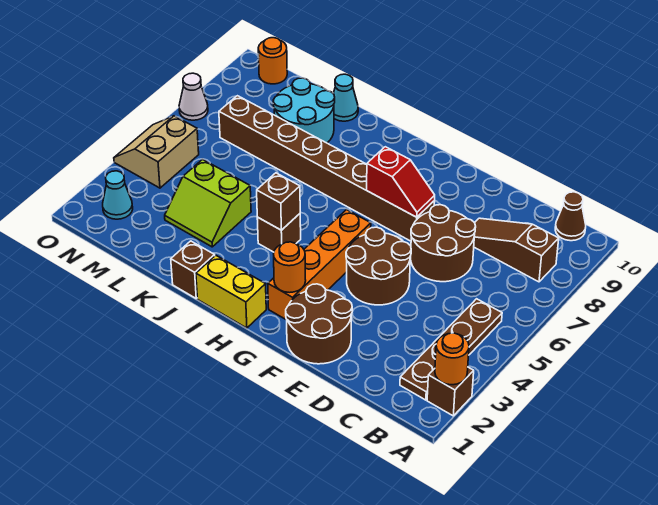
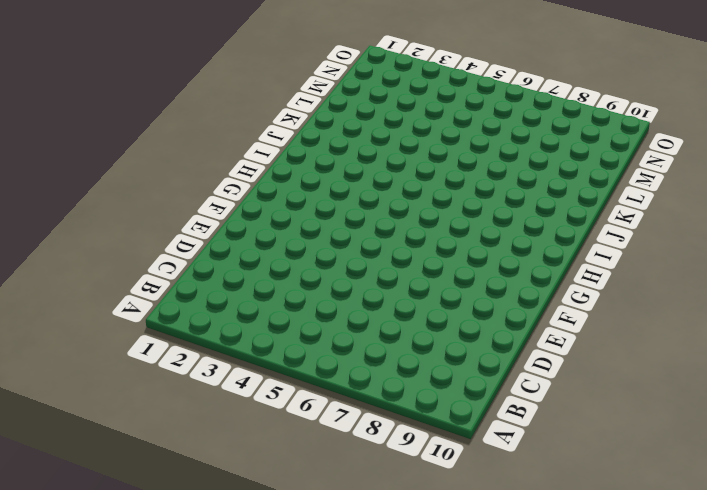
none -> brown 1x1 brick [427,367,474,416]
none -> brown 1x4 plate [400,299,502,400]
none -> brown 1x3 slope [474,218,559,282]

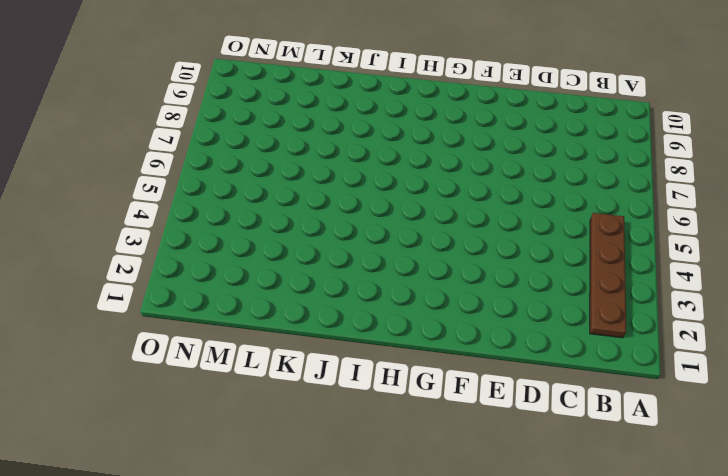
none -> brown 1x1 brick [427,367,474,416]
none -> brown 1x3 slope [474,218,559,282]
none -> brown 1x1 cone [555,192,586,241]

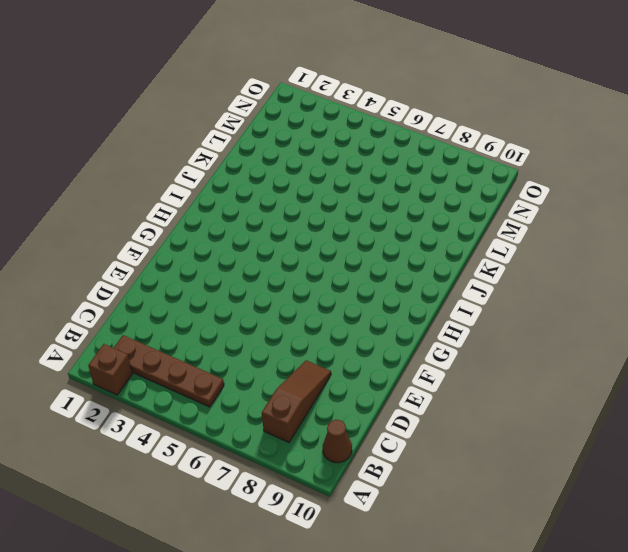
none -> brown 2x2 round brick [411,205,476,282]
none -> brown 2x2 round brick [286,284,352,364]
none -> brown 2x2 round brick [346,227,411,305]

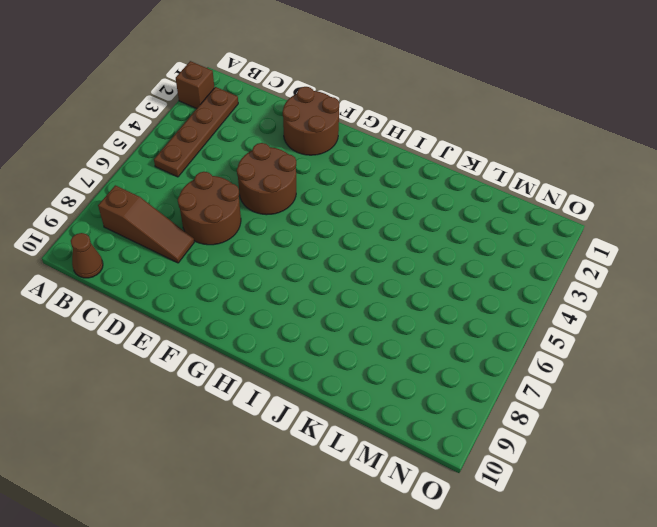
none -> brown 1x8 brick [219,96,435,241]
none -> orange 1x4 brick [268,210,371,320]
none -> yellow 1x2 brick [196,255,266,328]

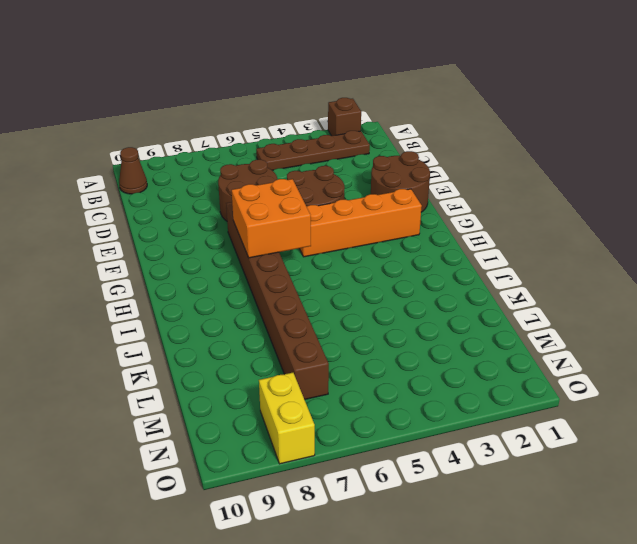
orange 2x2 brick [232,179,311,258] -> red 1x2 slope [367,147,435,217]
yellow 1x2 brick [259,373,315,464] -> yellow 1x2 brick moved to [196,255,266,328]
none -> brown 1x3 slope [474,218,559,282]
none -> brown 1x1 brick [257,214,301,252]
none -> brown 1x1 brick [171,241,215,298]

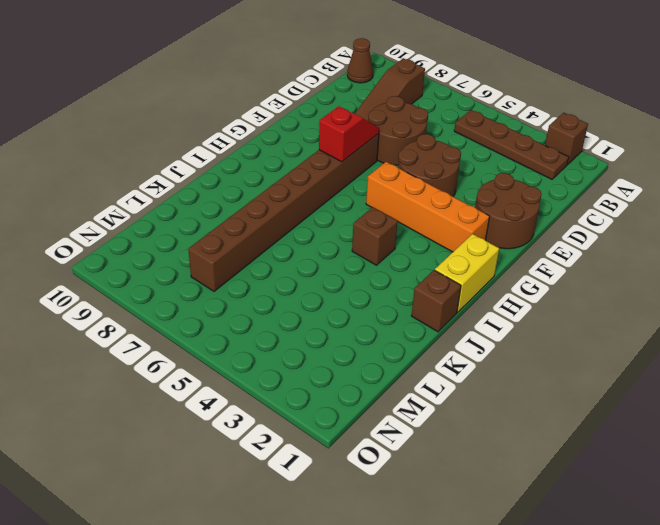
none -> lime 2x2 slope [165,159,251,247]
none -> cyan 2x2 round brick [273,78,335,143]
none -> cyan 1x1 cone [333,74,358,121]

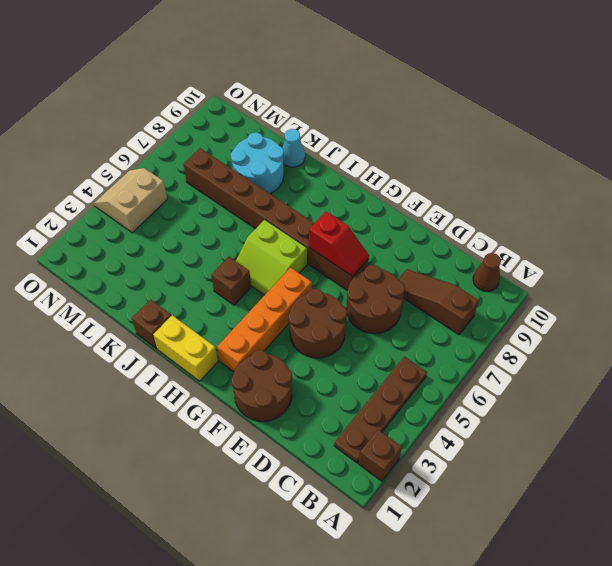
lime 2x2 slope [236,220,307,295] -> lime 2x2 slope moved to [165,159,251,247]
none -> cyan 1x1 cone [103,171,133,219]
none -> orange 1x1 round brick [258,38,287,84]
none -> white 1x1 cone [179,73,208,120]

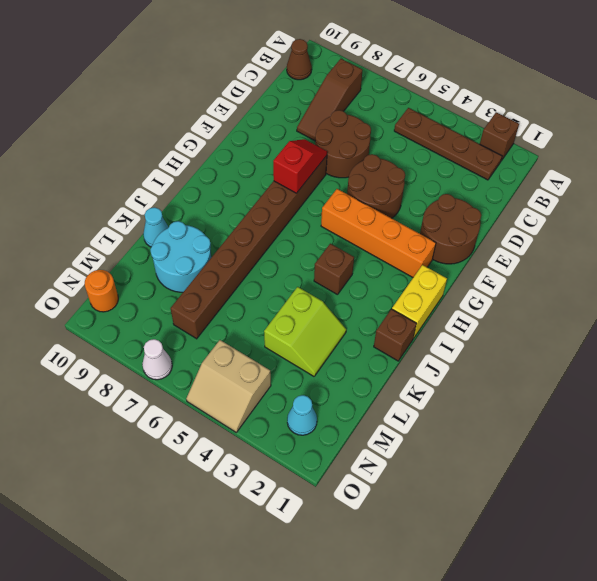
none -> orange 1x1 round brick [435,333,469,385]
none -> orange 1x1 round brick [274,242,306,293]
none -> brown 1x1 brick [257,173,300,230]

